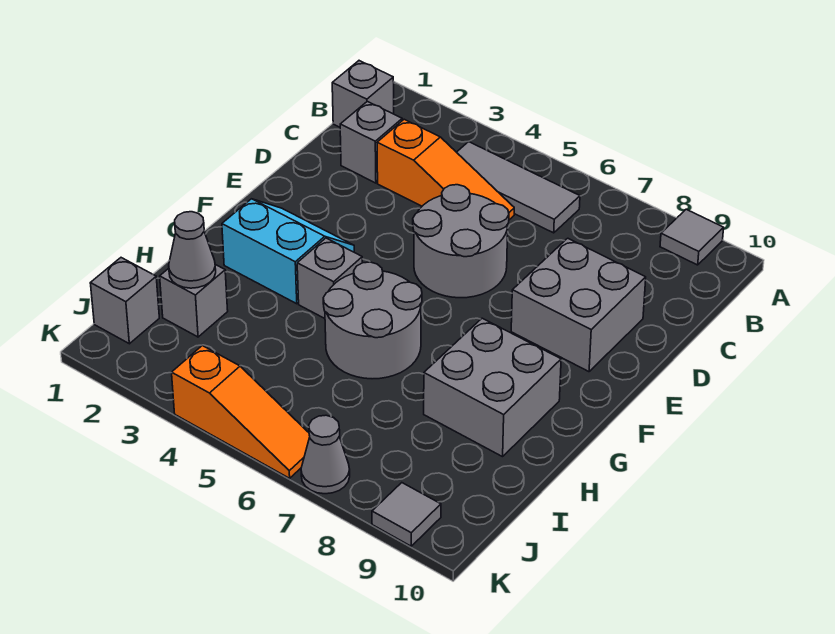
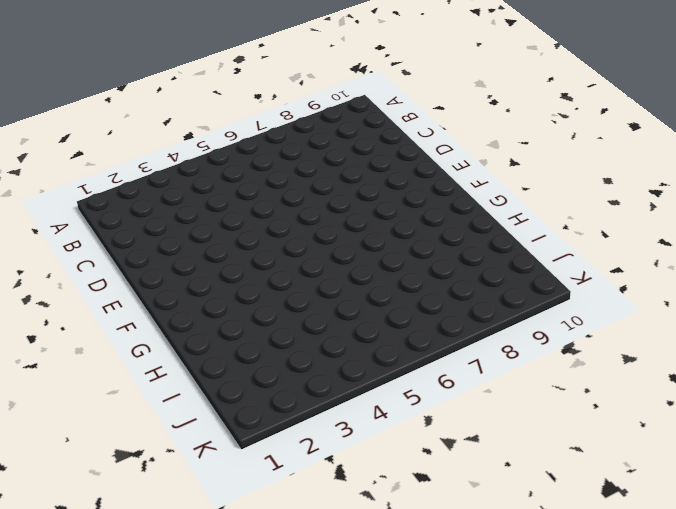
none -> grey 1x1 tile [660,209,724,265]
none -> grey 1x1 brick [332,61,394,127]
none -> grey 1x3 tile [457,142,580,233]

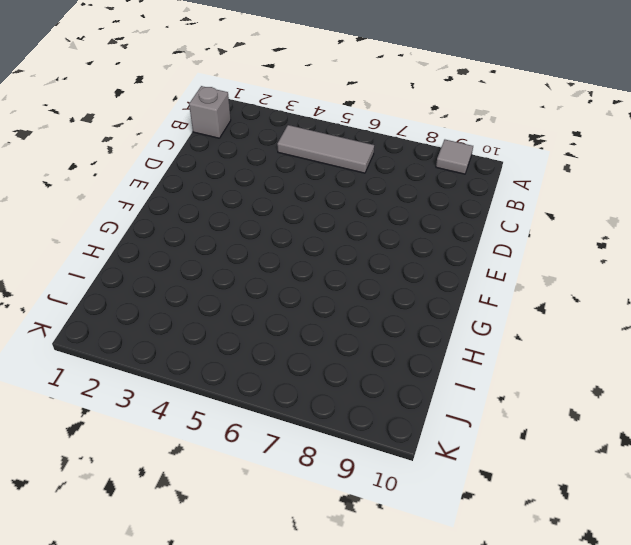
none -> grey 1x1 brick [340,101,402,183]
none -> orange 1x3 slope [377,119,514,220]
none -> grey 2x2 round brick [413,185,509,298]

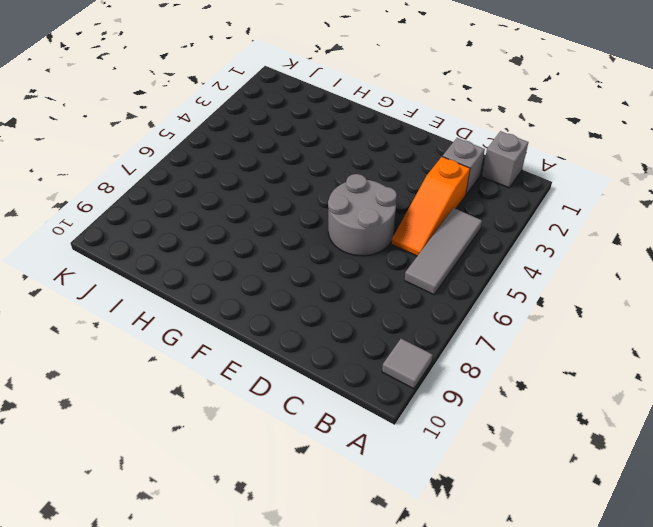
none -> grey 2x2 brick [511,238,646,372]
none -> cyan 2x2 slope [222,199,354,304]
none -> grey 1x1 brick [297,238,362,318]

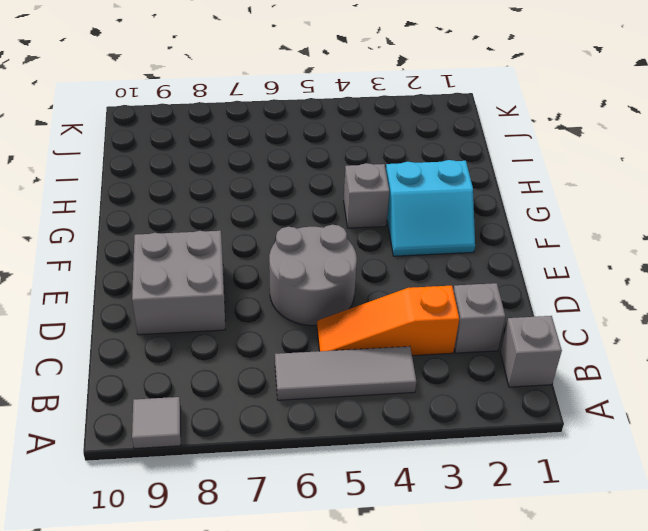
none -> grey 2x2 round brick [323,262,422,379]
none -> grey 2x2 brick [424,318,561,457]
none -> grey 1x1 brick [160,265,228,337]

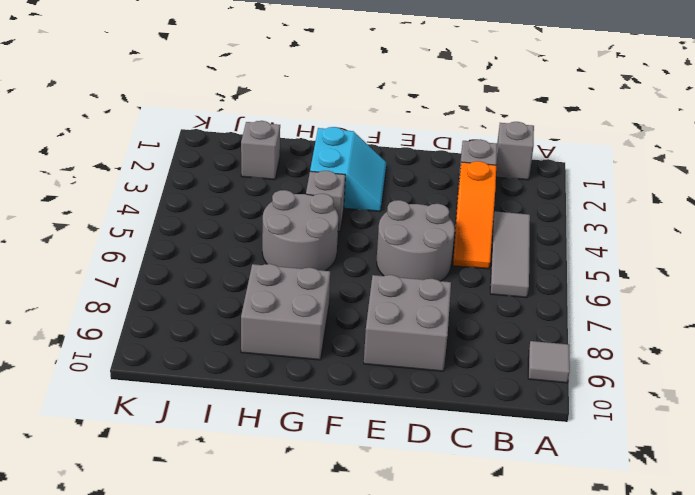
none -> grey 1x1 brick [90,258,159,344]
none -> orange 1x3 slope [172,346,310,478]
none -> grey 1x1 cone [301,415,350,494]

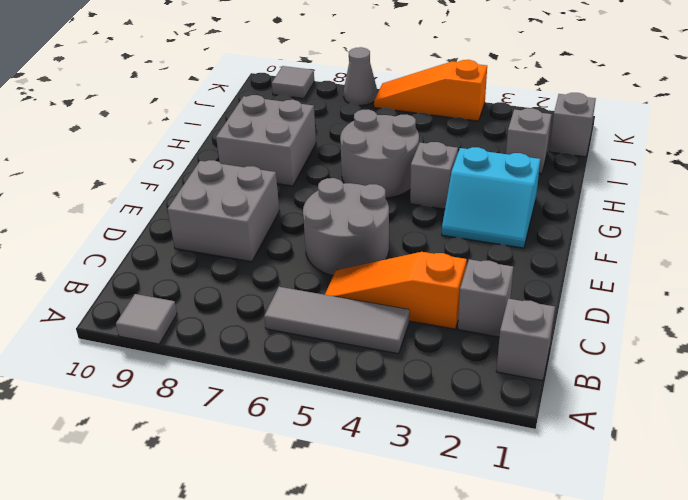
none -> grey 1x1 cone [169,212,216,288]

